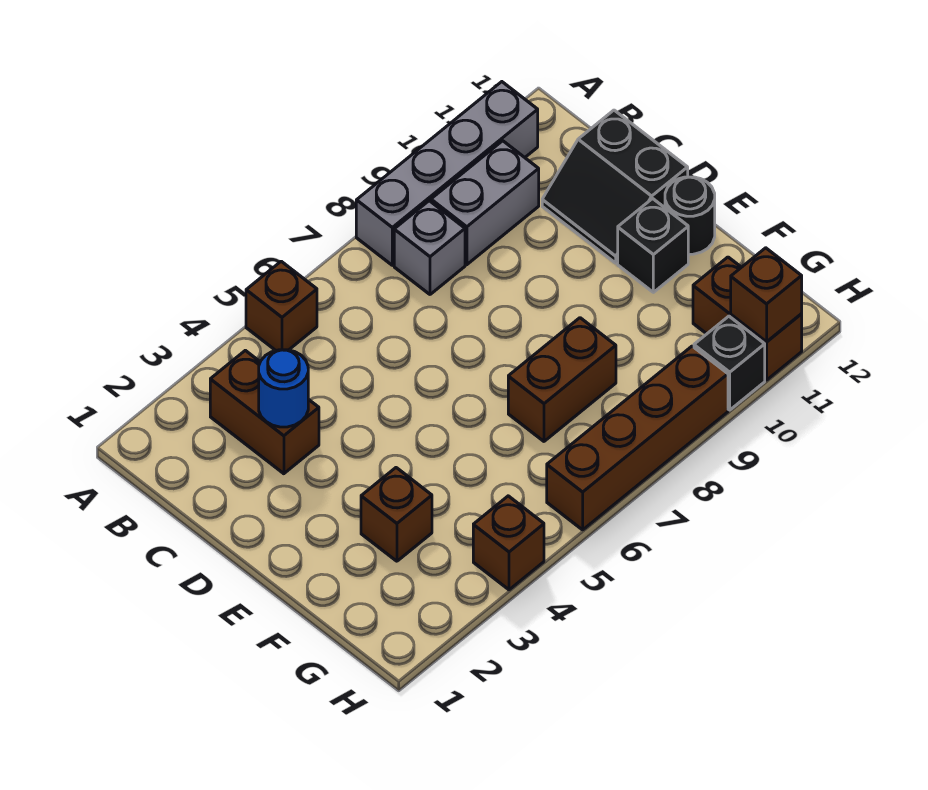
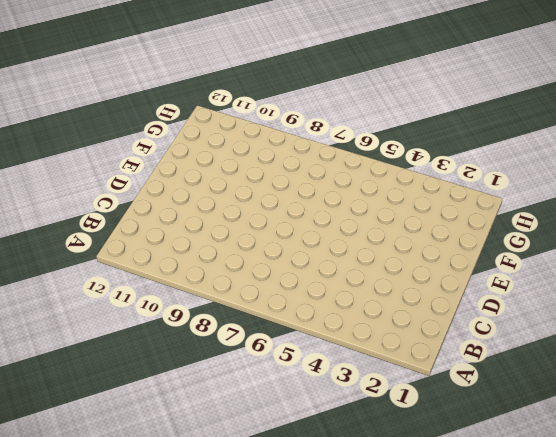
none -> brown 1x1 brick [246,261,317,350]
none -> grey 1x4 brick [356,82,538,265]
none -> brown 1x2 brick [210,350,319,474]

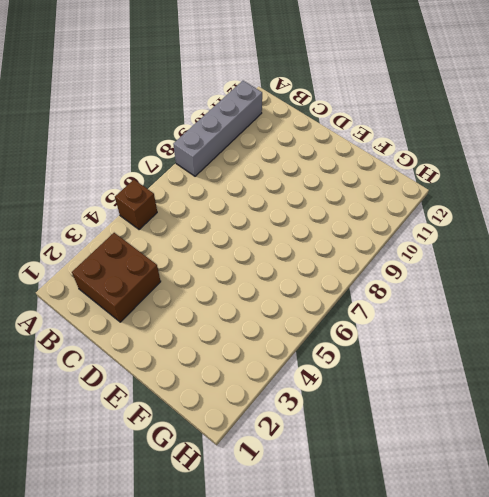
brown 2x2 brick [72,233,161,322] -> brown 1x2 brick [210,350,319,474]
none -> grey 1x1 brick [394,201,465,294]
none -> grey 1x2 brick [431,141,539,265]
none -> black 2x2 slope [542,110,688,263]

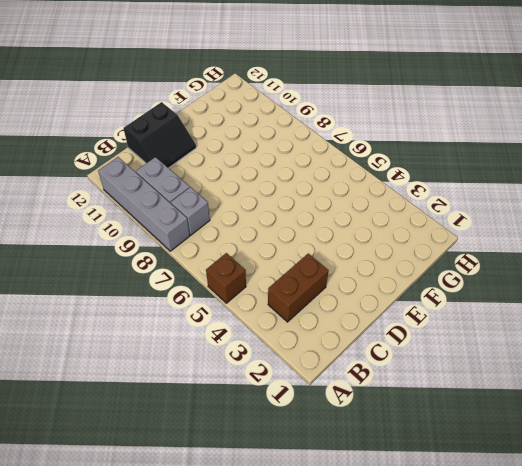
none -> black 1x1 brick [618,199,688,292]
none -> black 1x1 round brick [665,177,715,254]
none -> brown 1x1 brick [361,468,432,561]

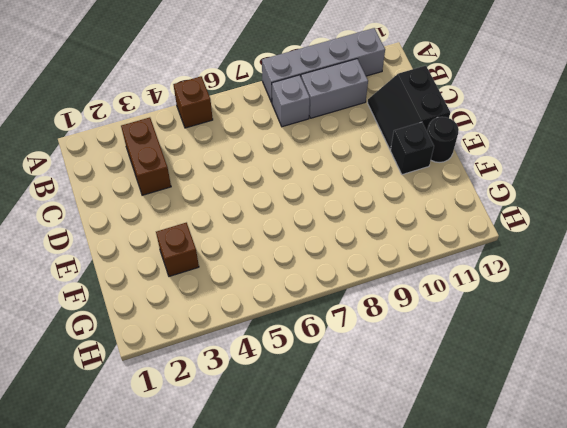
none -> brown 1x2 brick [508,318,616,441]
none -> brown 1x2 brick [693,257,802,380]
none -> brown 1x1 brick [473,496,544,590]

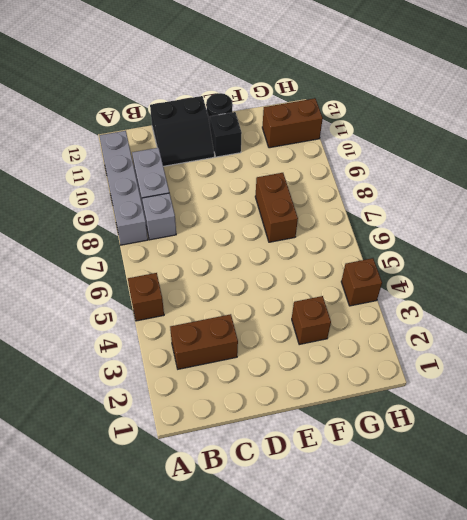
none -> brown 1x4 brick [547,346,728,530]
none -> black 1x1 brick [694,316,765,410]
none -> blue 1x1 round brick [259,350,308,427]

